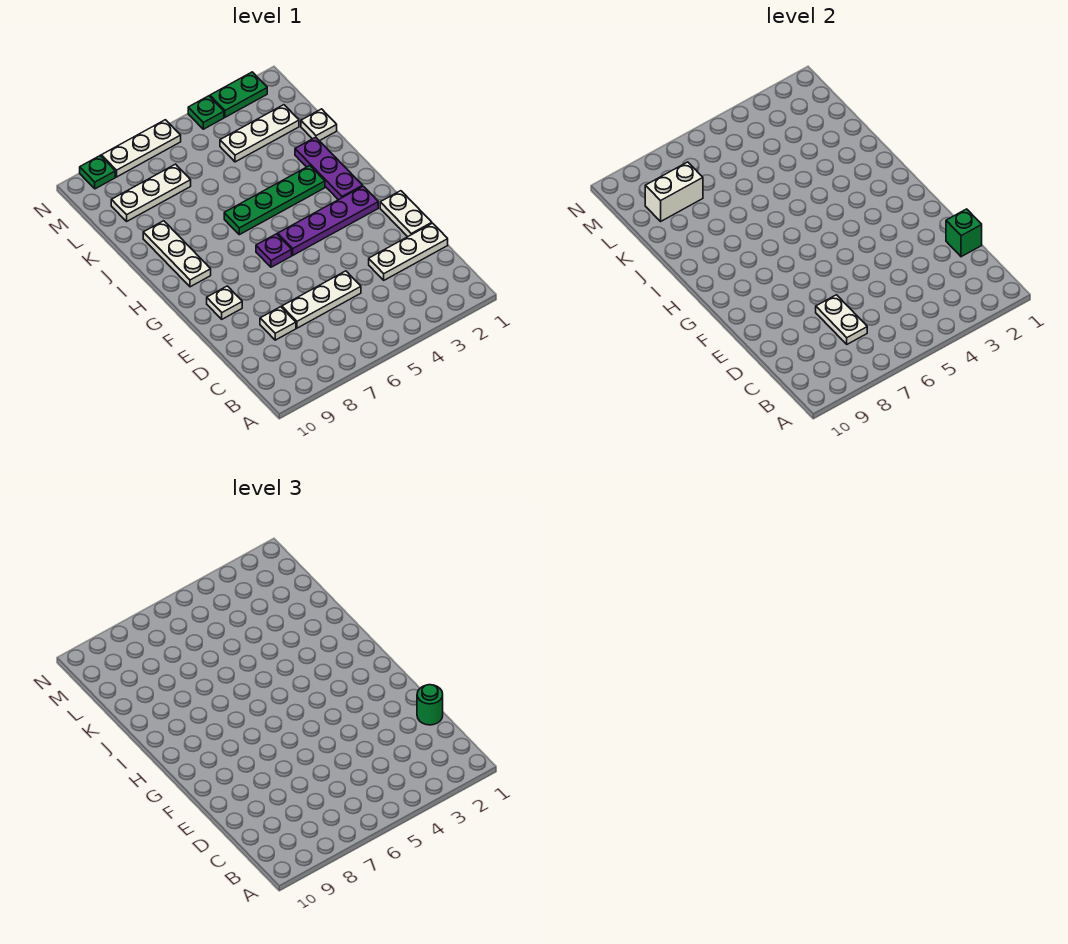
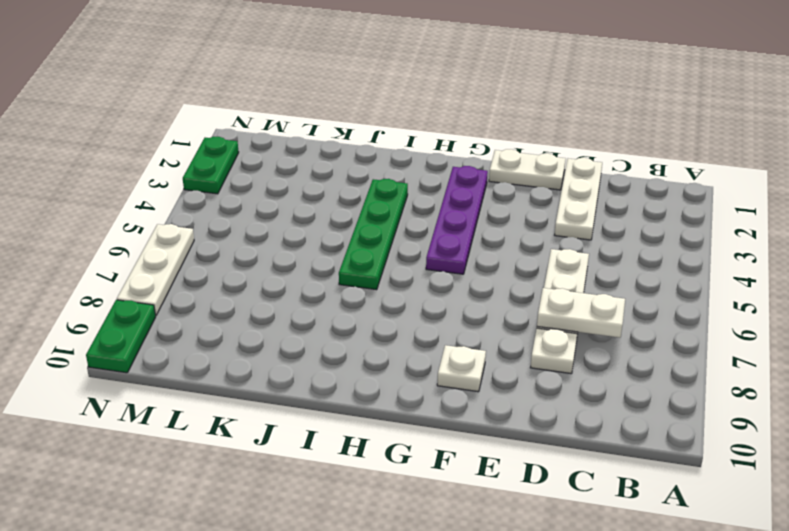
green 1x2 plate [86,300,156,373] -> green 1x1 plate [80,156,115,189]
none -> purple 1x1 plate [256,234,292,267]
none -> purple 1x3 plate [295,137,363,200]
none -> white 1x3 plate [143,221,211,287]

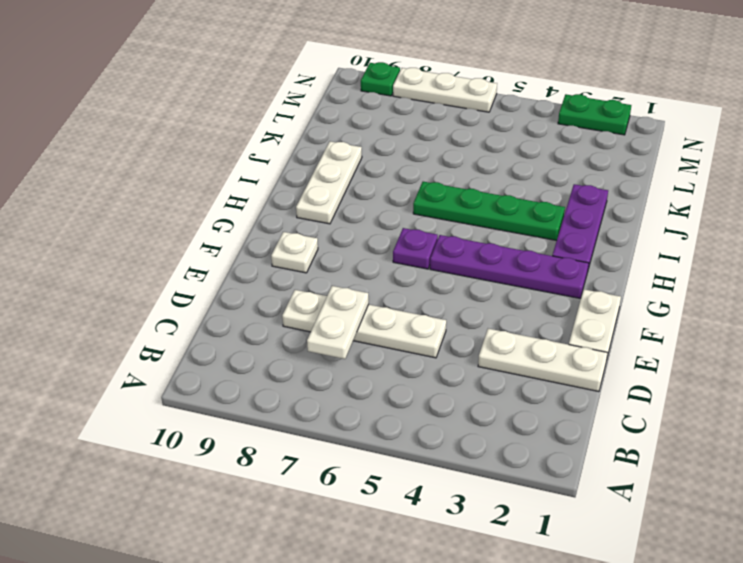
none -> white 1x1 plate [301,109,337,141]
none -> white 1x3 plate [220,105,299,162]
none -> white 1x3 plate [111,164,191,221]

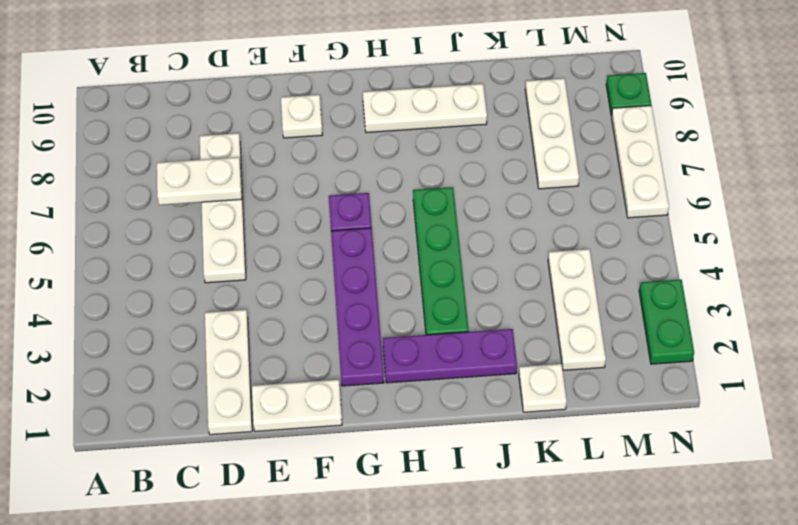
none -> green 1x1 plate [188,96,224,129]
none -> green 1x1 brick [946,209,982,257]
none -> white 1x2 brick [645,162,703,221]

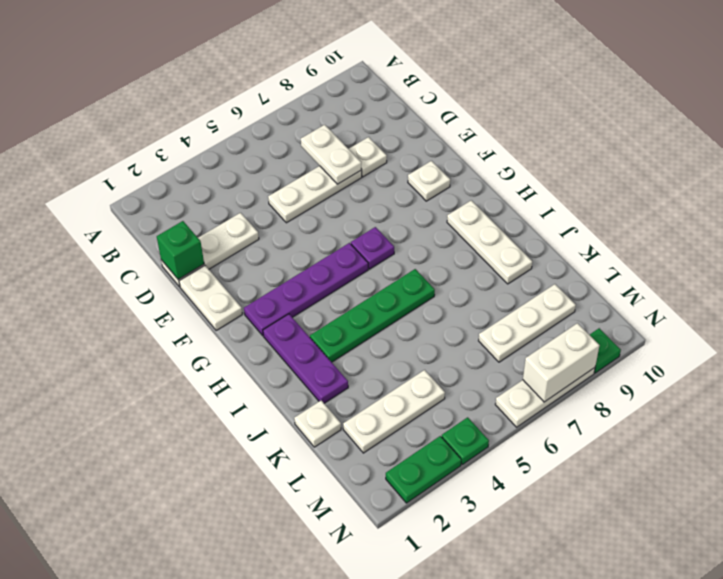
white 1x2 brick [523,323,599,402] -> white 1x2 brick moved to [645,162,703,221]
none -> green 1x1 round brick [417,685,443,725]

